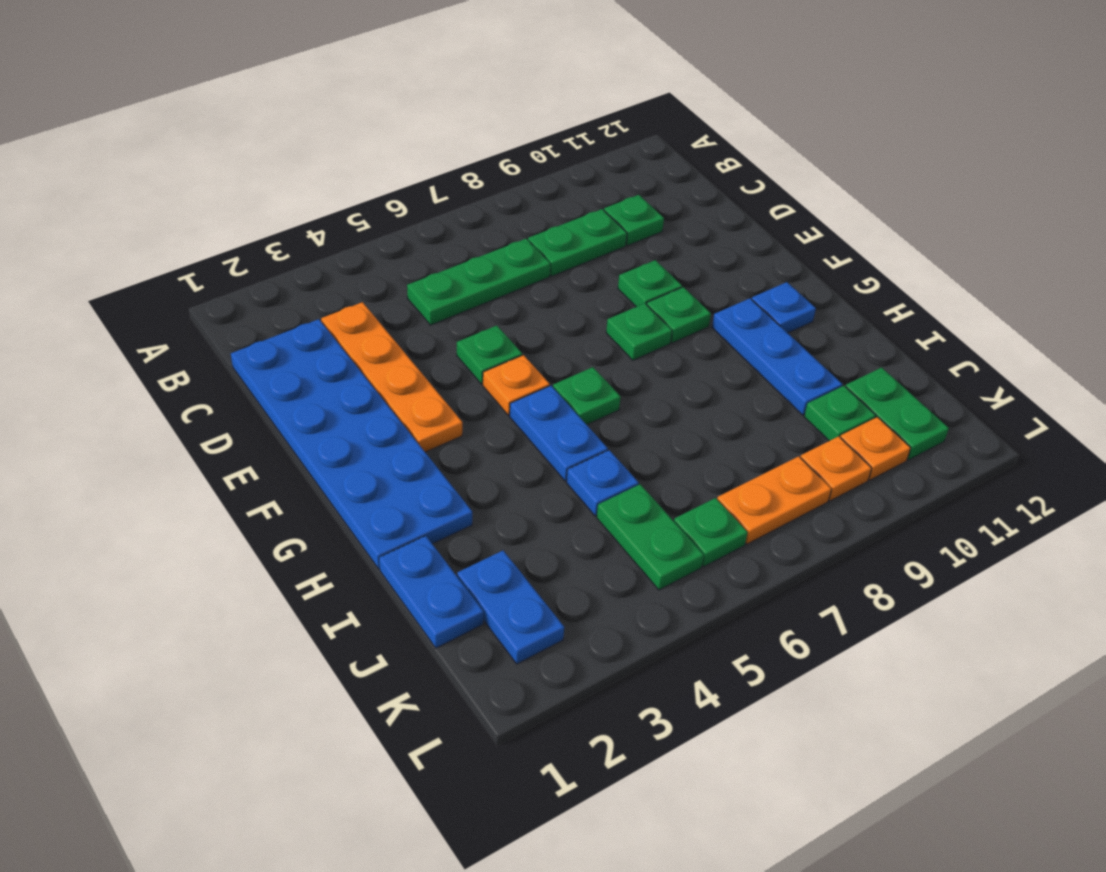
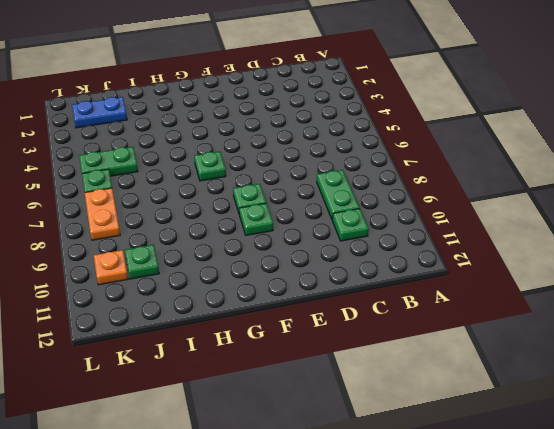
none -> blue 2x6 plate [231,319,472,569]
none -> orange 1x4 plate [321,302,462,452]
none -> green 1x3 plate [407,239,551,325]

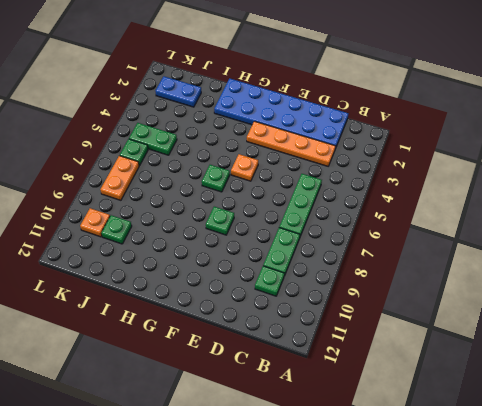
none -> green 1x1 plate [457,326,522,384]
none -> green 1x1 plate [618,260,682,307]
none -> green 1x1 plate [647,287,711,343]

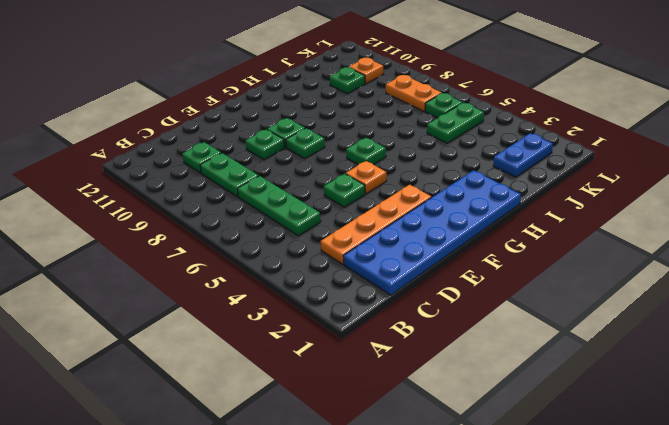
none -> blue 1x2 plate [510,386,608,481]
none -> blue 1x3 plate [712,298,842,415]
none -> blue 1x1 plate [752,282,816,333]

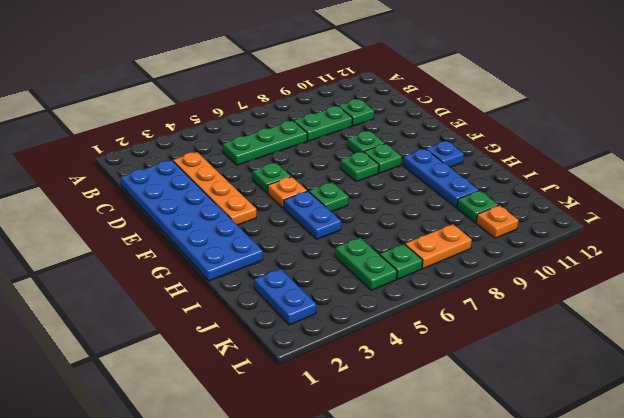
none -> blue 1x2 plate [379,536,484,648]
none -> blue 1x1 plate [567,450,639,516]
none -> green 1x2 plate [845,368,949,460]

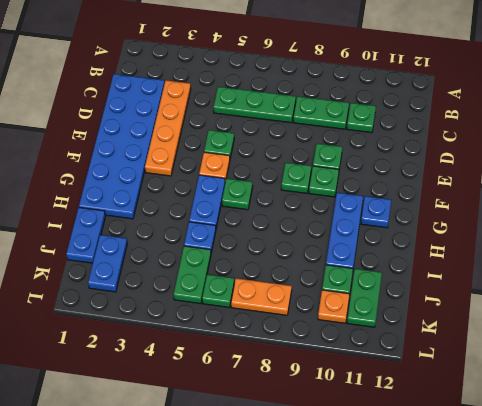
none -> orange 1x1 plate [800,436,872,501]

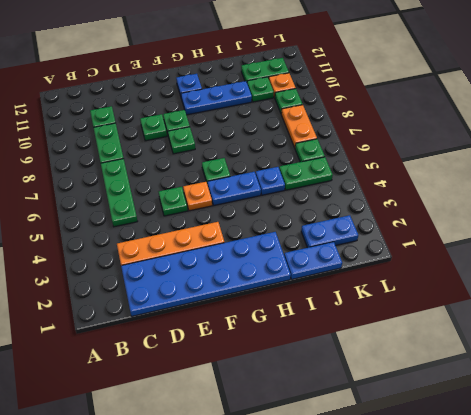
green 1x1 plate [275,89,303,113] -> orange 1x1 plate [800,436,872,501]

